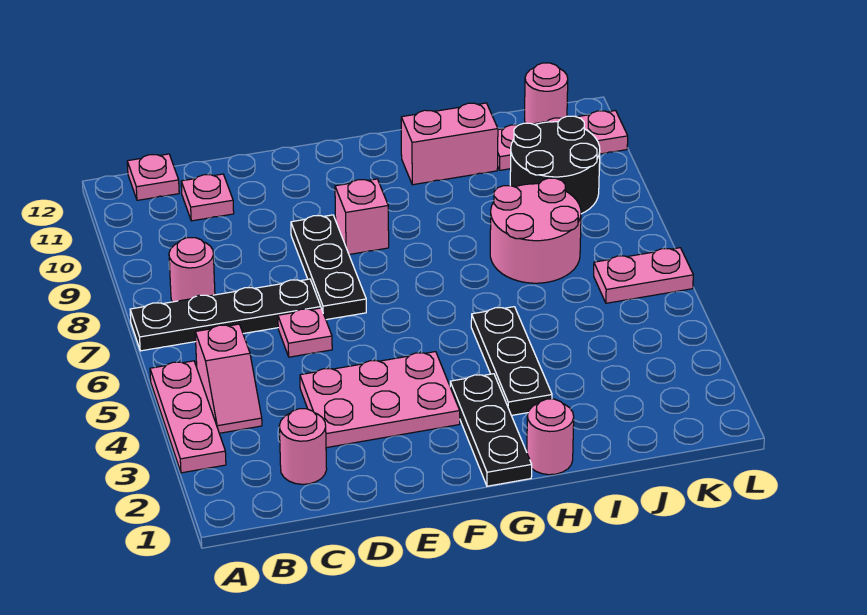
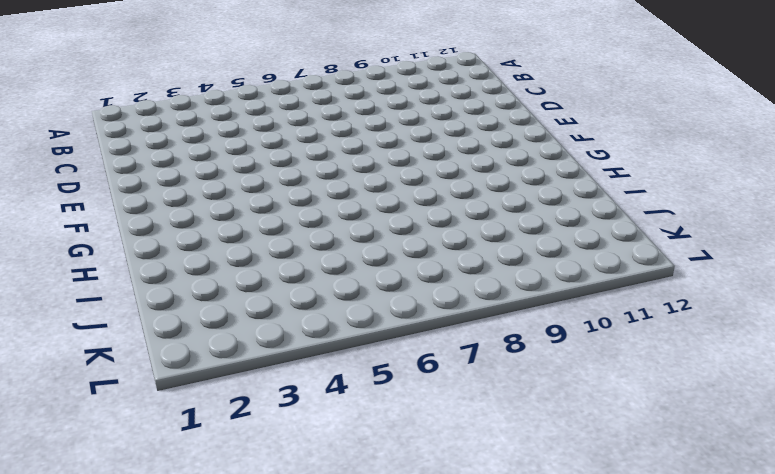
none -> pink 1x3 plate [150,361,226,473]
none -> black 1x4 plate [130,279,321,351]
none -> pink 1x2 slope [195,324,262,433]

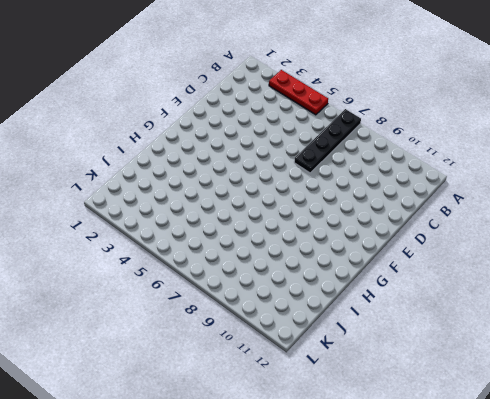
red 1x3 plate [269,70,328,115] -> pink 1x3 plate [150,361,226,473]
none -> pink 1x2 slope [195,324,262,433]
none -> pink 1x1 round brick [169,238,215,302]
none -> pink 1x1 plate [127,154,179,200]

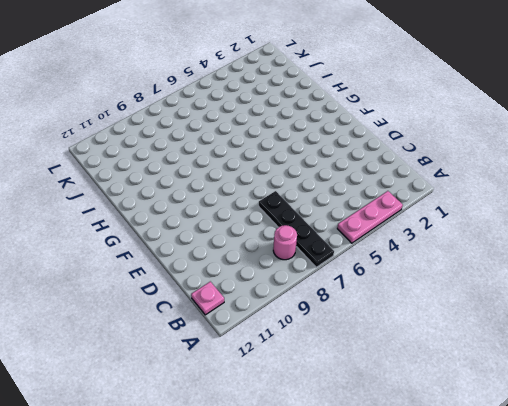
none -> pink 1x2 slope [195,324,262,433]
none -> pink 1x1 round brick [279,409,327,484]
none -> pink 1x1 plate [181,174,234,221]

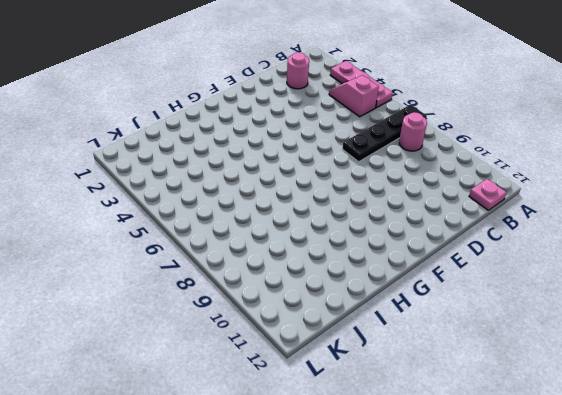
none -> pink 1x1 plate [181,174,234,221]
none -> pink 2x3 plate [300,352,460,448]
none -> pink 1x1 plate [278,308,332,357]

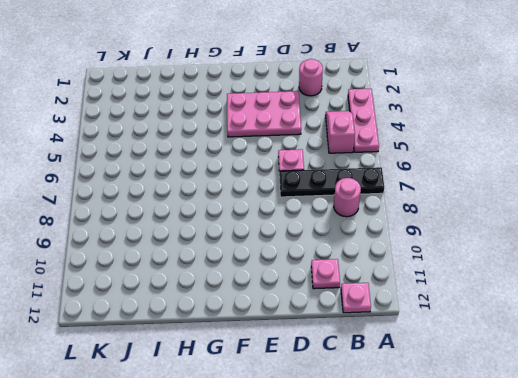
none -> black 1x3 plate [291,215,366,320]
none -> pink 1x1 brick [335,179,389,254]
none -> black 1x3 plate [450,374,532,486]

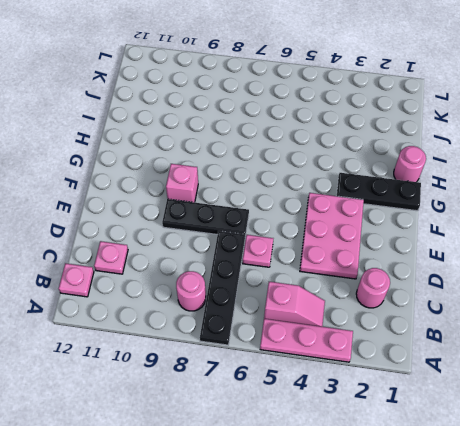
none -> black 1x3 plate [471,307,552,415]
none -> pink 1x2 brick [401,103,498,185]
none -> pink 2x2 round brick [490,178,581,283]

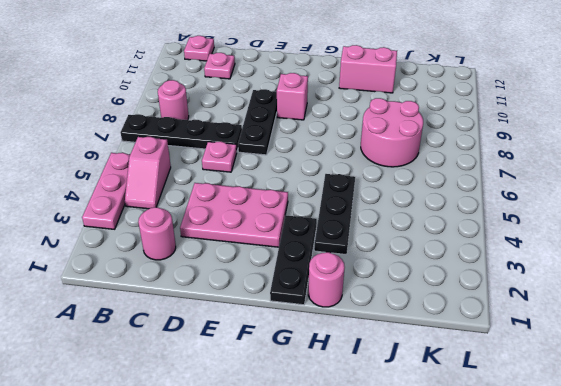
none -> black 2x2 round brick [510,116,600,214]
none -> pink 1x3 plate [498,111,628,170]
none -> pink 1x2 plate [594,248,693,303]

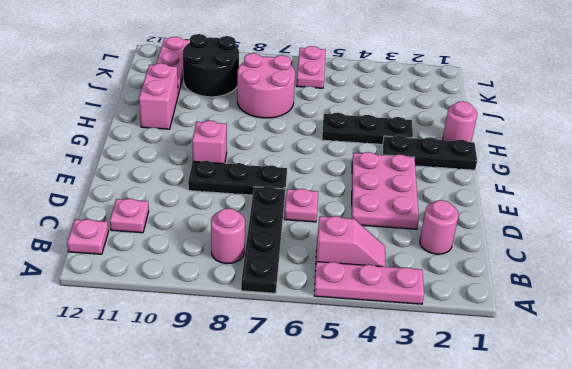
none -> pink 1x1 round brick [524,63,568,124]

